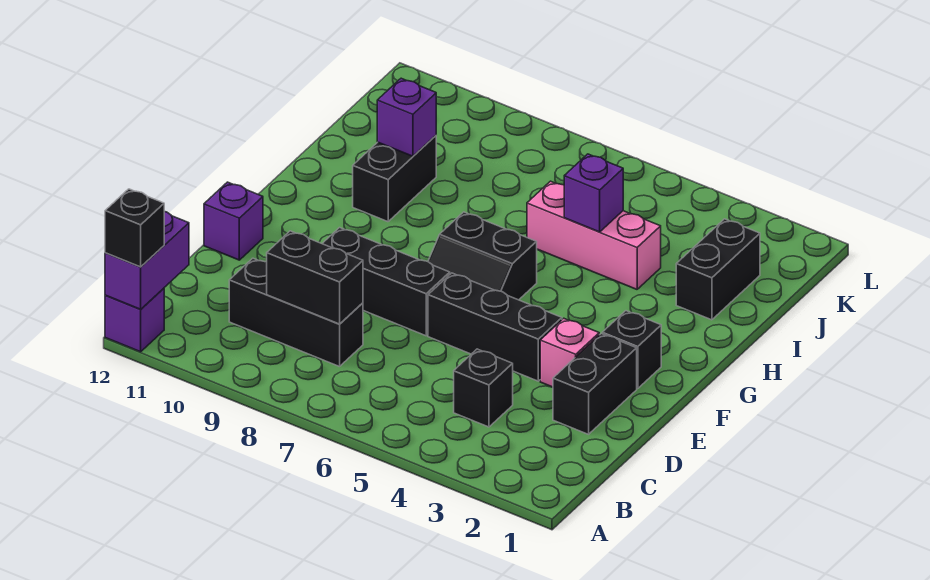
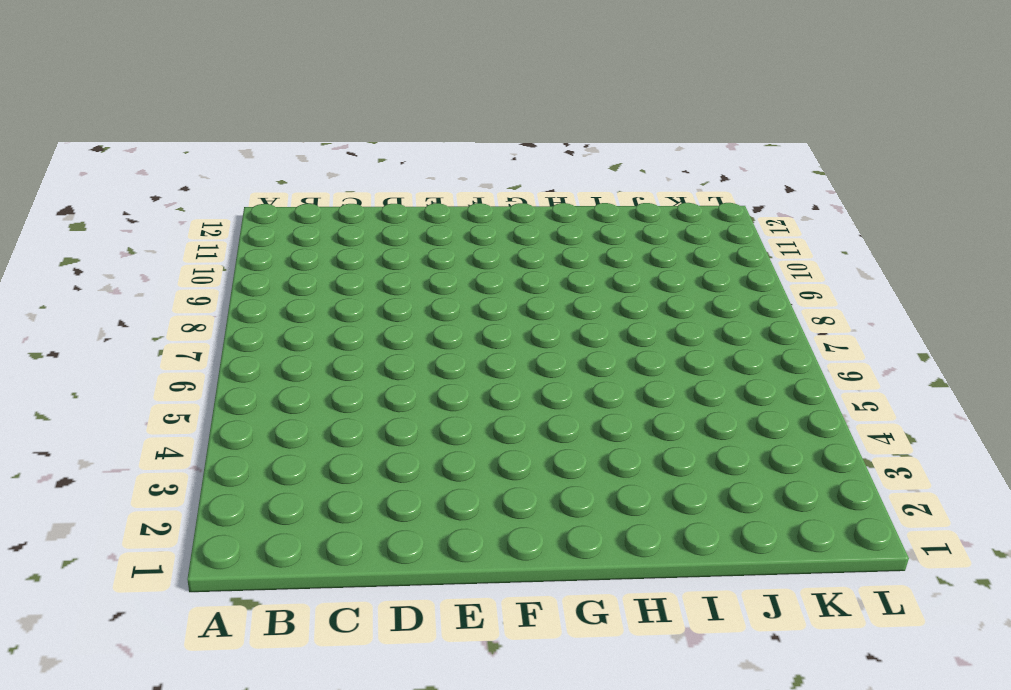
none -> purple 1x1 brick [105,288,164,352]
none -> black 1x1 brick [454,349,513,427]
none -> black 1x3 brick [229,258,363,367]

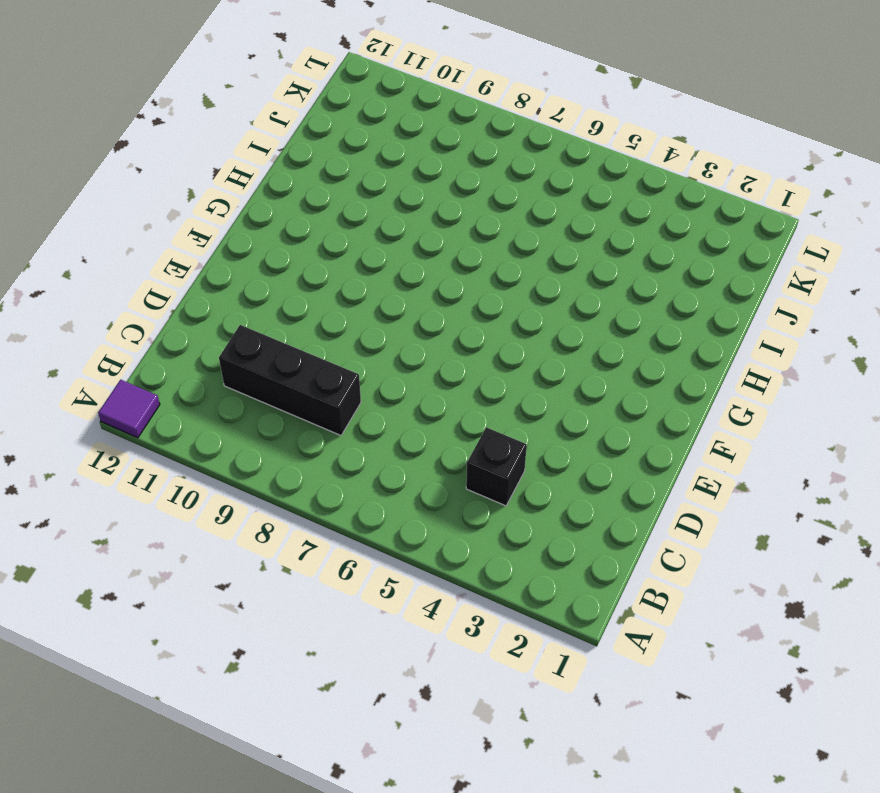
purple 1x1 tile [98,380,160,438] -> purple 1x1 brick [105,288,164,352]
none -> black 1x2 brick [553,334,637,434]
none -> pink 1x1 brick [540,318,599,387]
none -> black 1x3 brick [428,273,562,381]

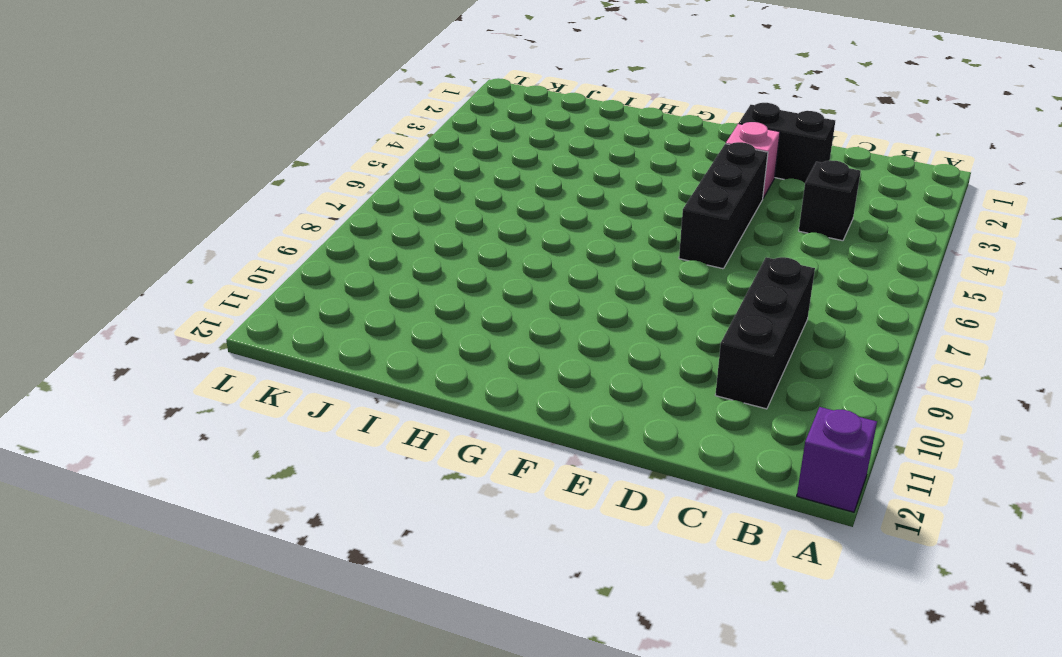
none -> black 1x3 brick [322,228,450,336]
none -> purple 1x1 brick [204,182,263,260]
none -> black 1x1 brick [602,311,661,389]

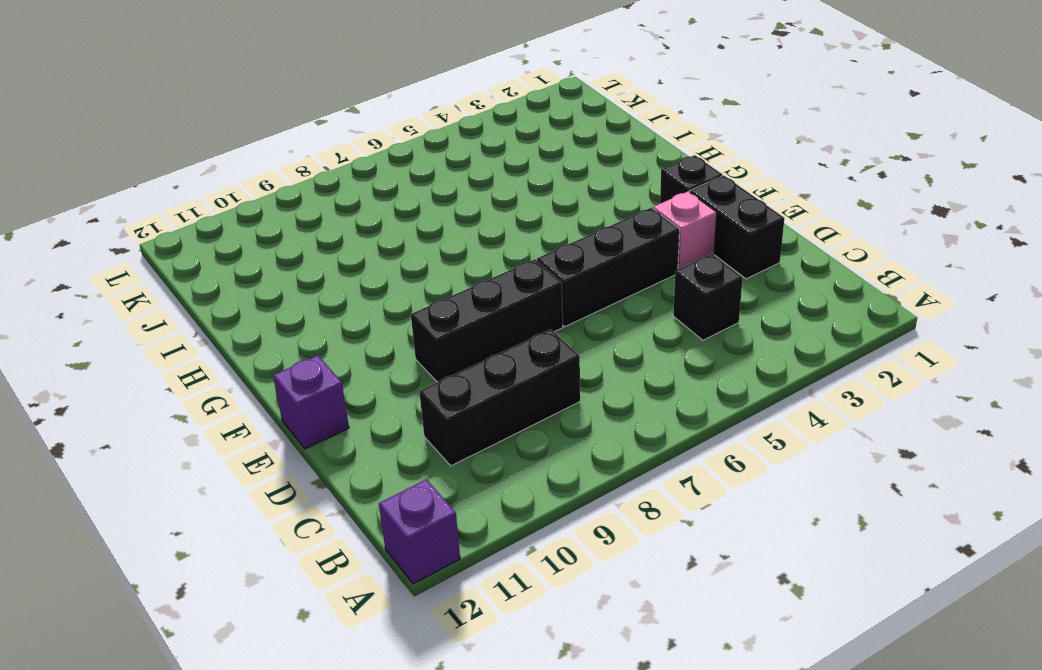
none -> black 2x2 slope [428,212,537,300]
none -> black 1x2 brick [353,136,436,222]
none -> black 1x2 brick [676,219,760,320]

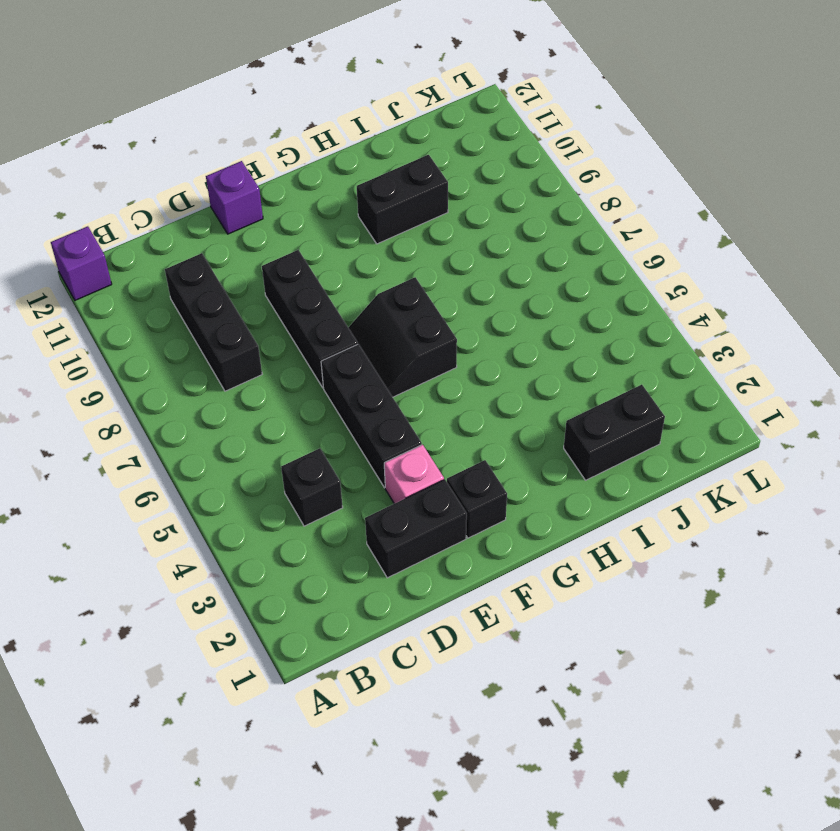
none -> pink 1x3 brick [527,181,661,289]
none -> purple 1x2 brick [105,212,189,309]
none -> black 1x2 brick [267,231,363,324]

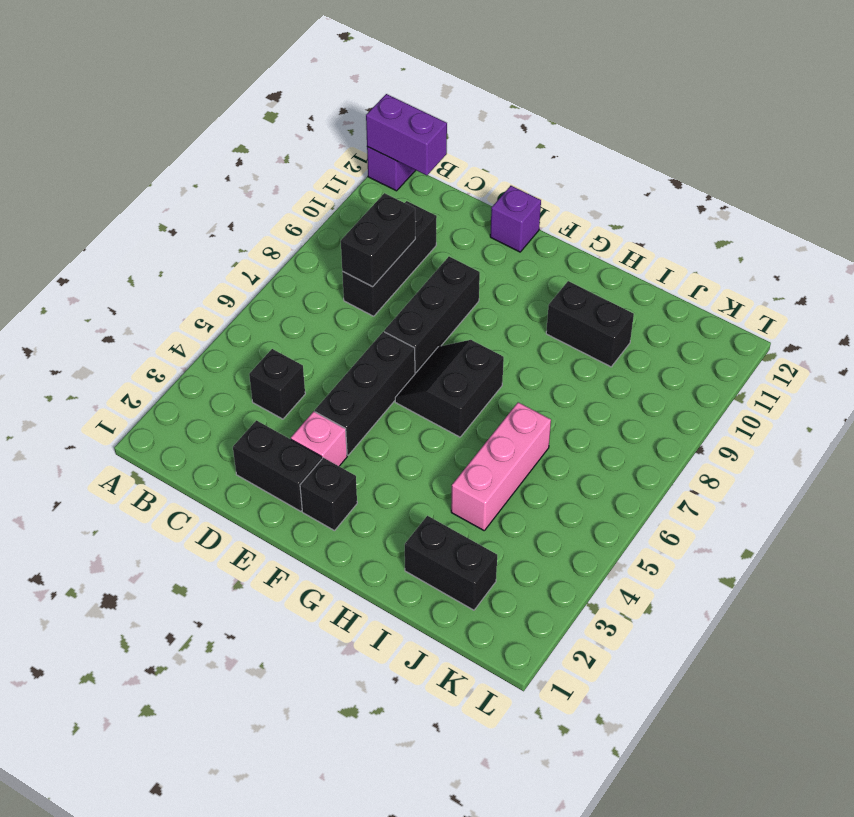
none -> purple 1x1 brick [564,154,623,232]
none -> purple 1x1 brick [377,78,436,156]
none -> black 1x1 brick [105,189,164,267]

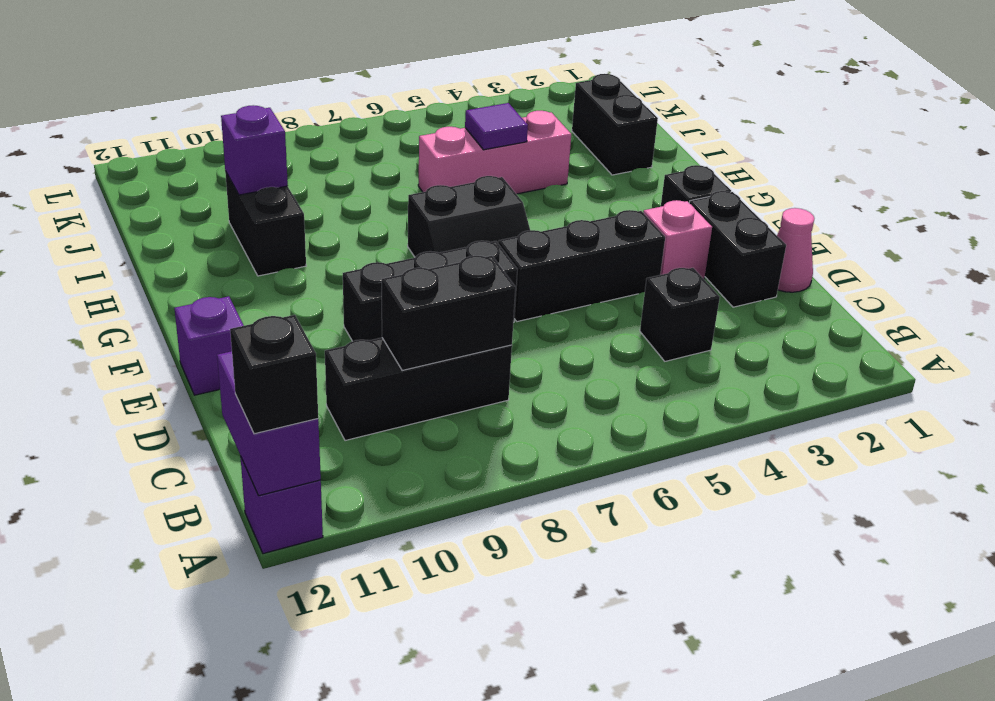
pink 1x1 cone [777,208,814,292] -> none
purple 1x1 tile [465,103,528,150] -> purple 1x1 brick [564,154,623,232]

